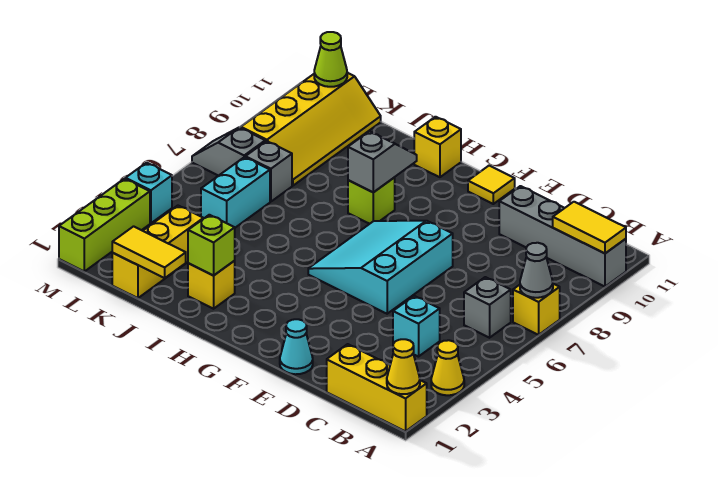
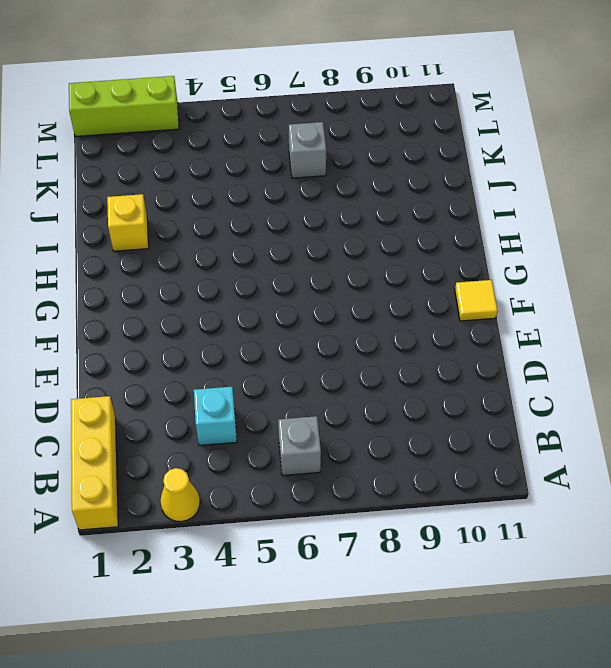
none -> yellow 1x1 brick [513,284,560,335]
none -> grey 1x4 brick [499,186,626,287]
none -> cyan 1x1 cone [280,319,313,374]

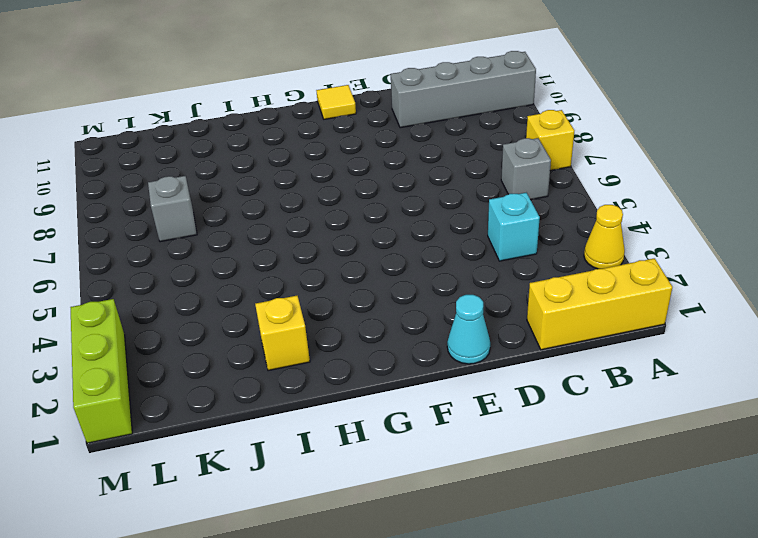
none -> cyan 3x3 slope [308,221,453,314]
none -> lime 1x1 brick [348,178,395,224]
none -> yellow 1x1 brick [414,117,461,177]

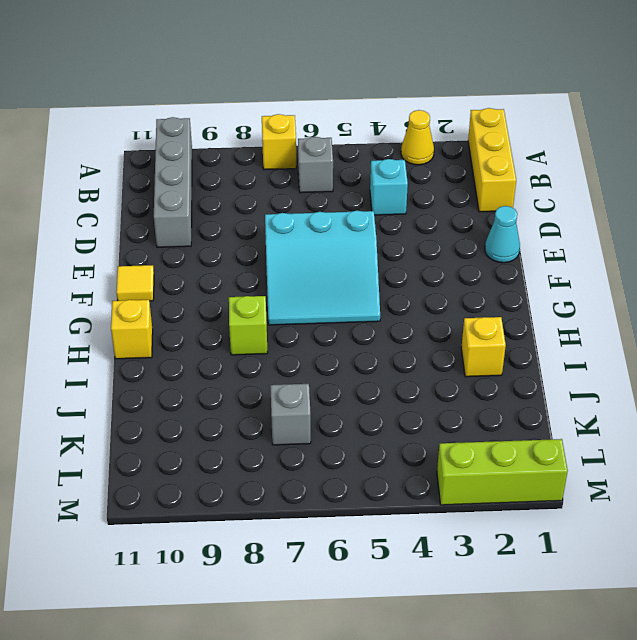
none -> yellow 1x3 brick [112,206,203,298]
none -> cyan 1x2 brick [201,157,270,228]
none -> yellow 2x4 slope [241,73,381,186]

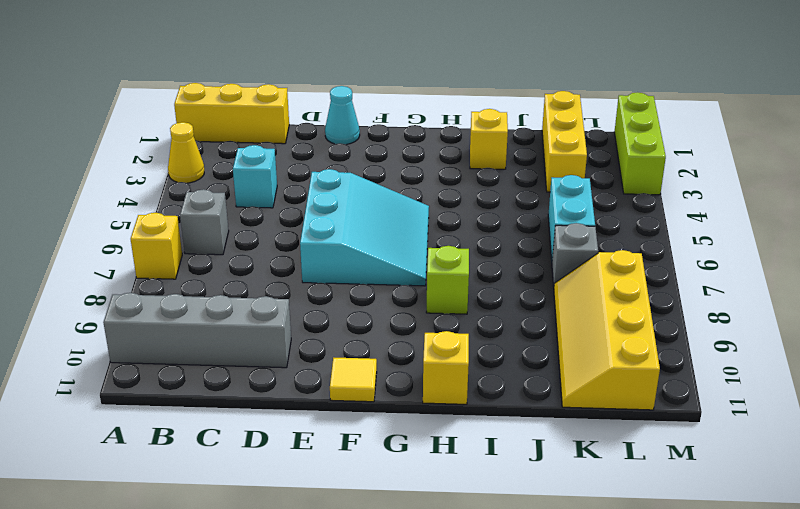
none -> grey 1x2 slope [192,127,265,176]
none -> cyan 1x1 brick [125,163,172,223]
none -> yellow 1x1 cone [387,339,420,394]

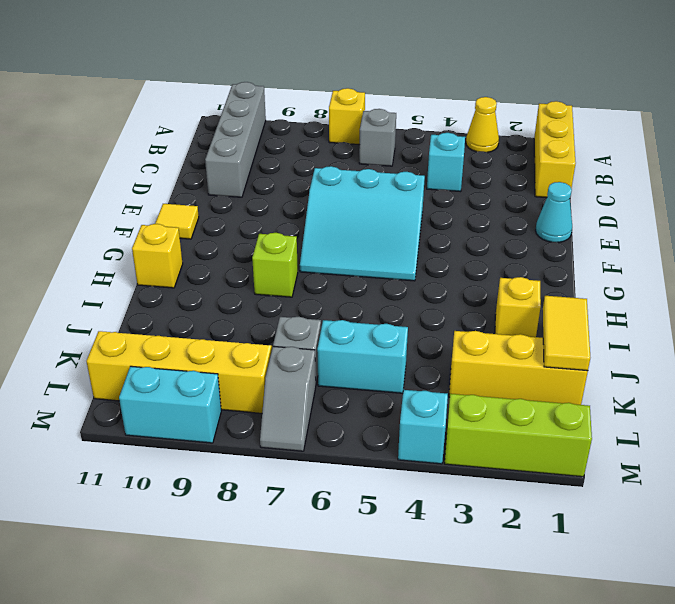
cyan 1x2 brick [119,366,221,443] -> none
none -> yellow 1x1 cone [387,339,420,394]
none -> grey 1x1 cone [520,243,553,298]
none -> yellow 1x2 tile [553,202,626,253]

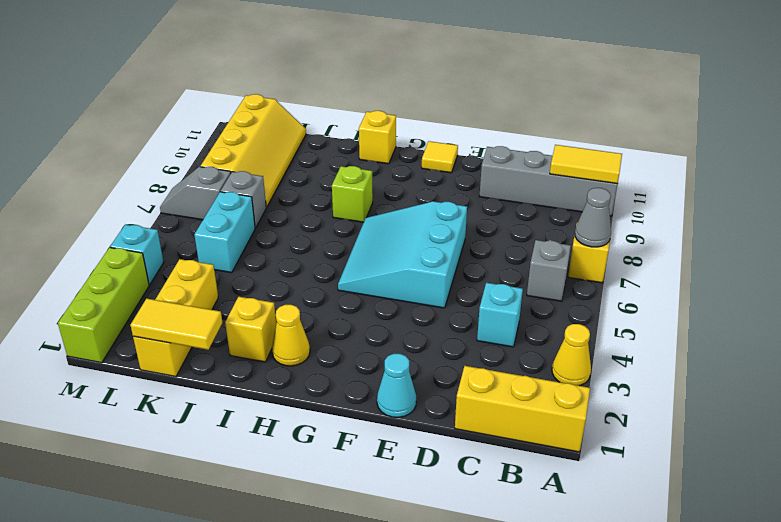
yellow 1x1 cone [272,305,310,366] -> yellow 1x1 cone moved to [387,339,420,394]
none -> grey 1x2 slope [348,131,417,192]
none -> lime 1x1 brick [188,215,235,276]
none -> lime 1x1 cone [314,32,347,87]

